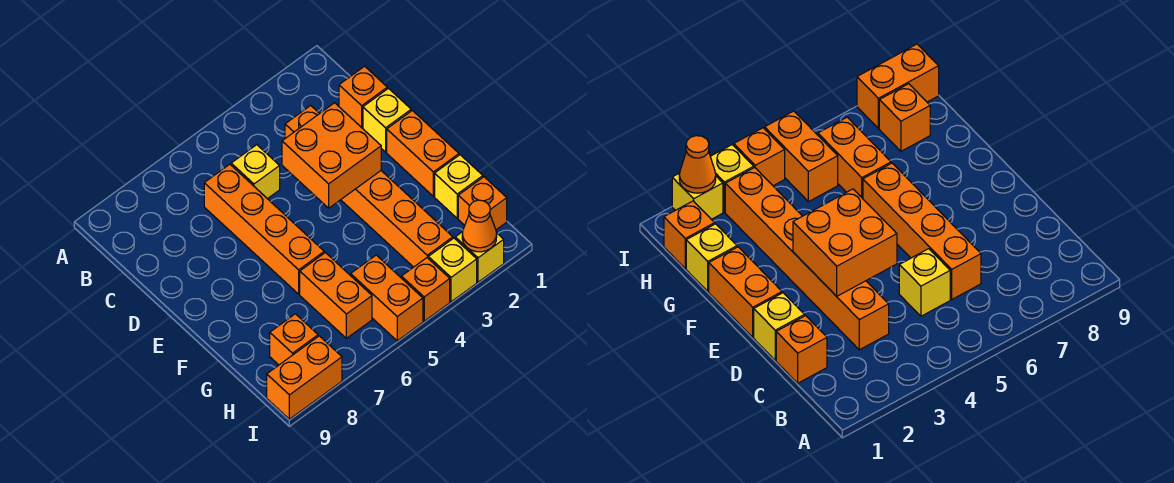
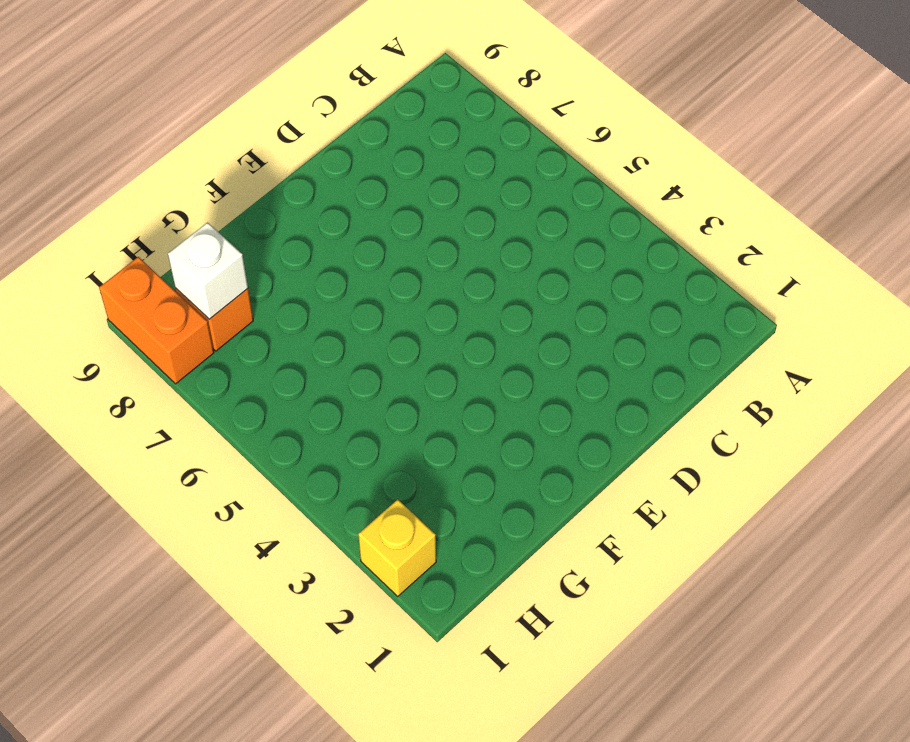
white 1x1 brick [168,223,248,319] -> none
none -> orange 1x1 brick [339,66,387,128]
none -> orange 1x6 brick [285,105,453,267]
none -> yellow 1x1 brick [231,145,280,199]

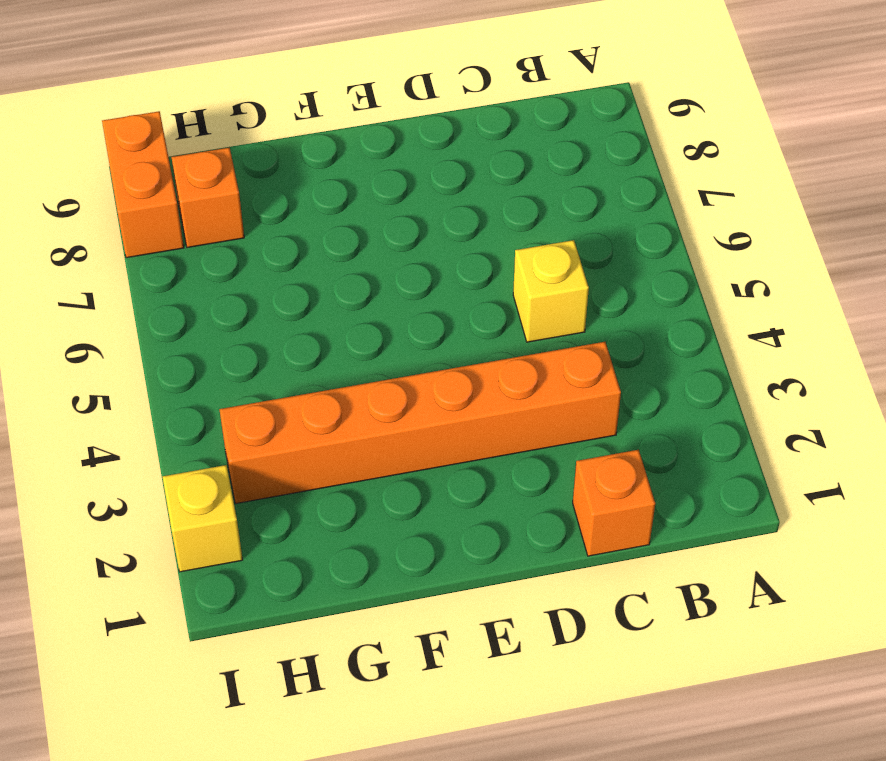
none -> orange 1x4 brick [204,164,324,294]
none -> yellow 1x1 brick [363,88,411,152]
none -> orange 1x2 brick [387,110,459,196]

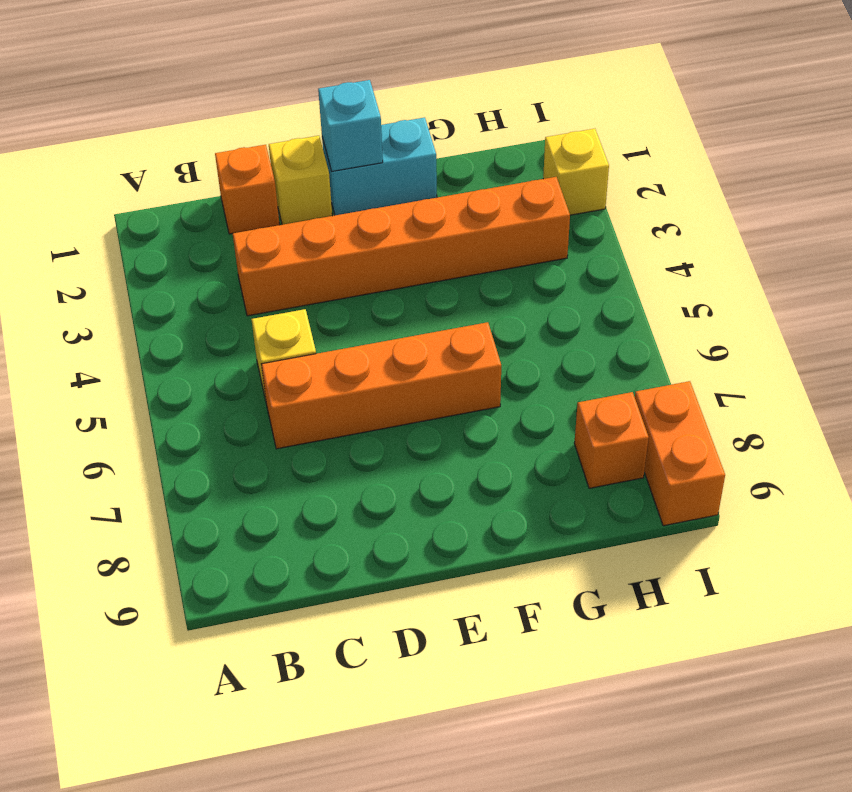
cyan 1x2 brick [322,118,437,215] -> orange 1x2 brick [387,110,459,196]
cyan 1x1 brick [318,80,383,171] -> none
none -> yellow 1x1 brick [435,155,483,218]
none -> orange 1x2 brick [300,253,372,338]
none -> orange 1x1 brick [458,177,507,230]

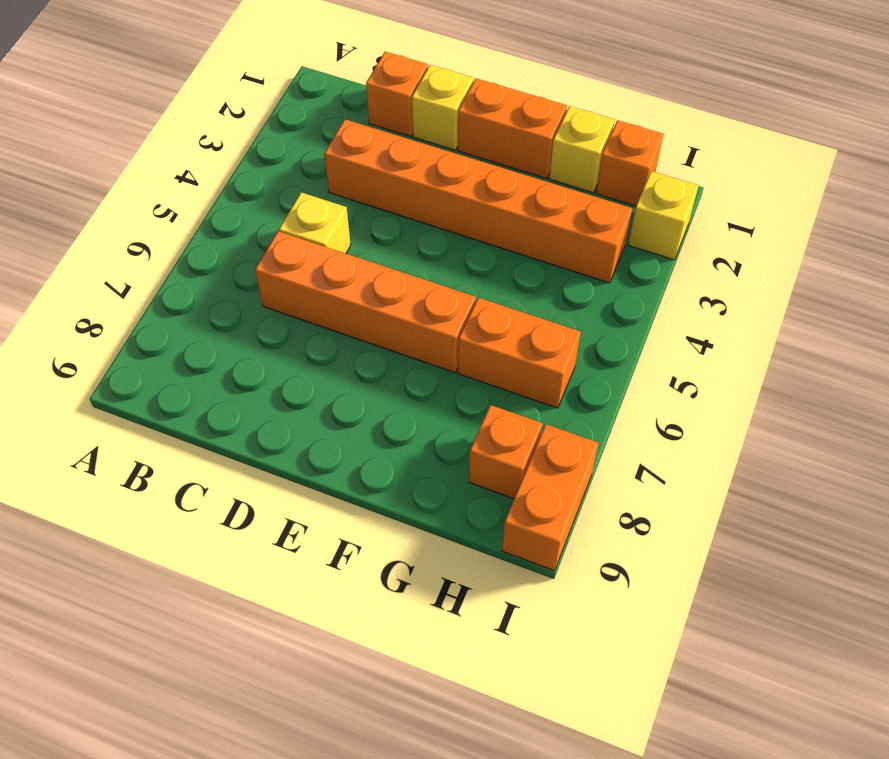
none -> orange 1x2 brick [351,255,423,341]
none -> yellow 1x1 brick [428,238,477,302]
none -> orange 1x1 brick [401,258,450,321]

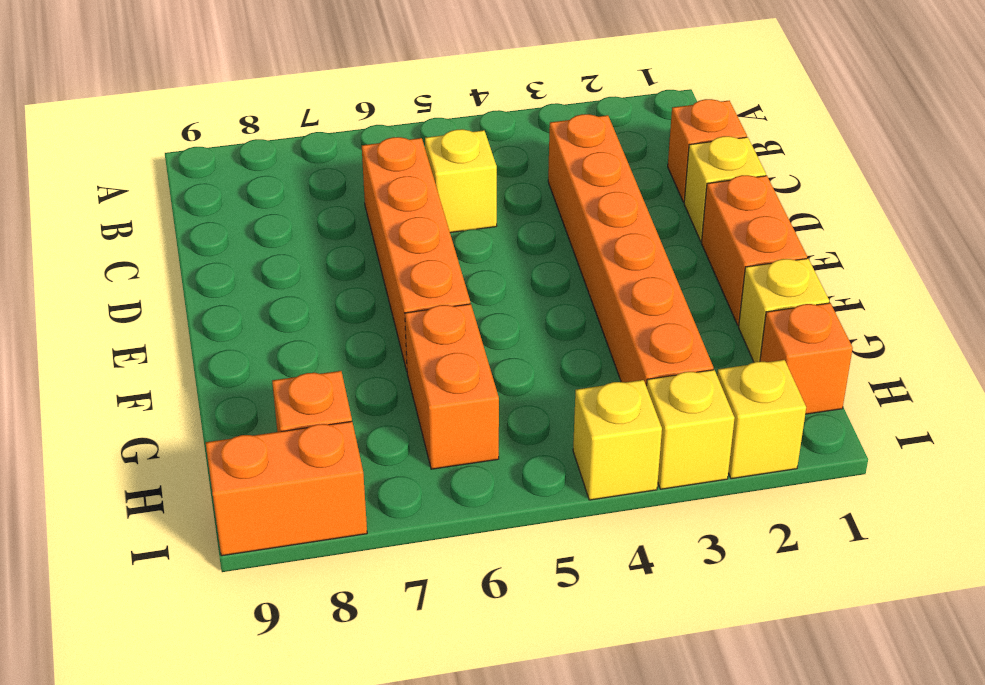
yellow 1x1 brick [573,380,662,500] -> orange 1x1 brick [401,258,450,321]
none -> orange 1x2 brick [351,255,423,341]
none -> orange 2x2 brick [282,103,381,208]
none -> orange 1x1 cone [462,200,497,252]

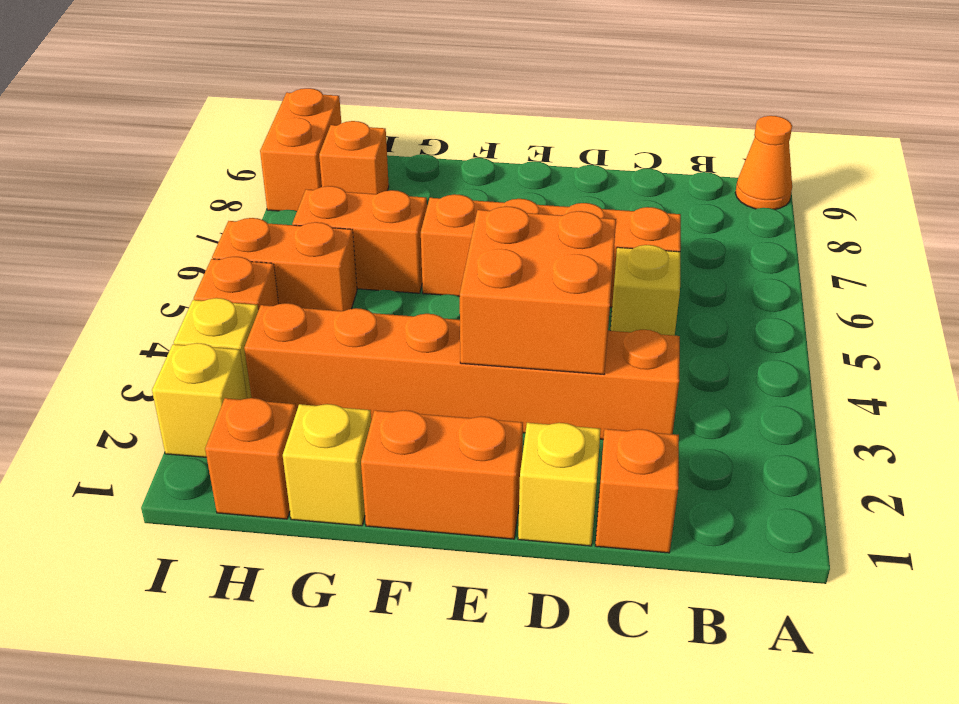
orange 1x1 cone [735,116,792,209] -> orange 1x1 cone moved to [462,200,497,252]

